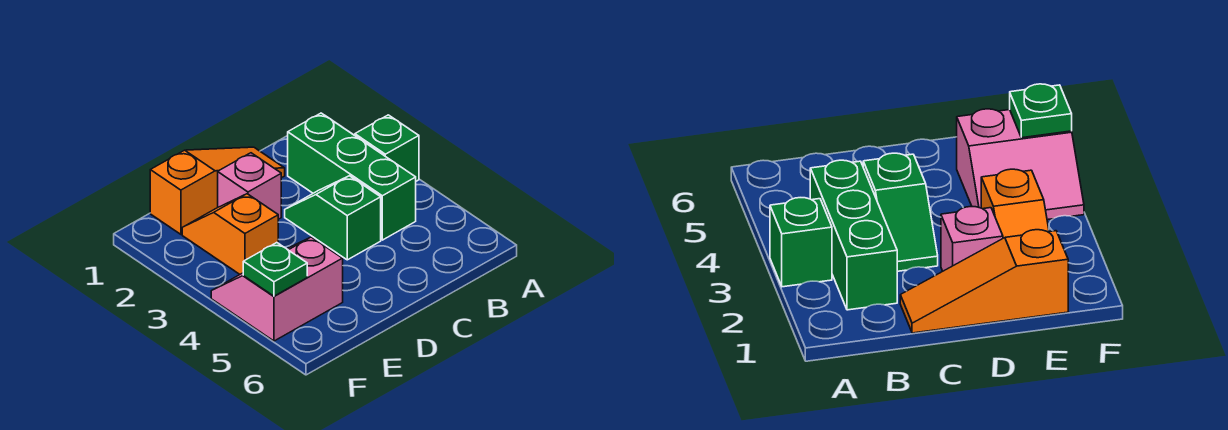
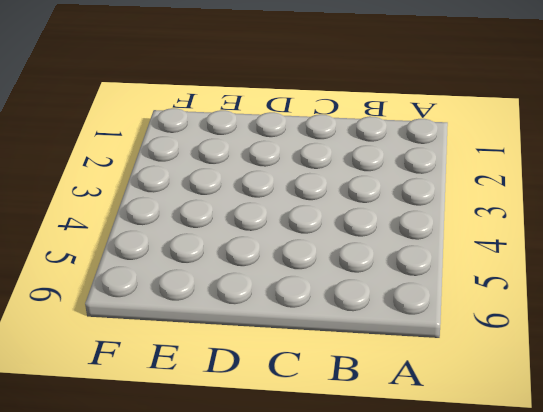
none -> green 1x1 brick [355,115,419,181]
none -> green 1x3 brick [288,113,416,240]

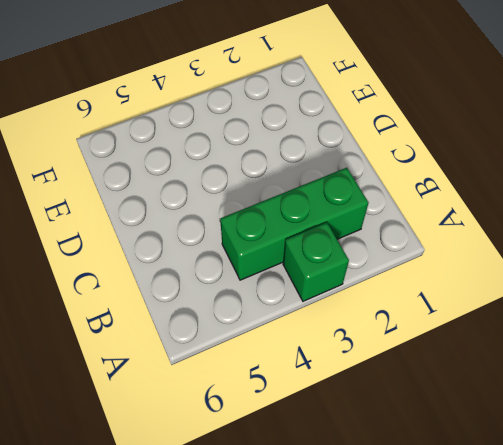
none -> orange 1x3 slope [150,147,285,234]
none -> green 1x2 slope [285,176,381,260]

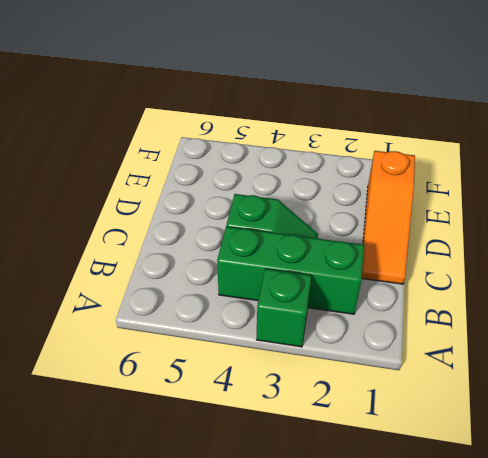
none -> pink 1x1 brick [218,153,281,219]
none -> orange 1x2 slope [182,194,278,274]

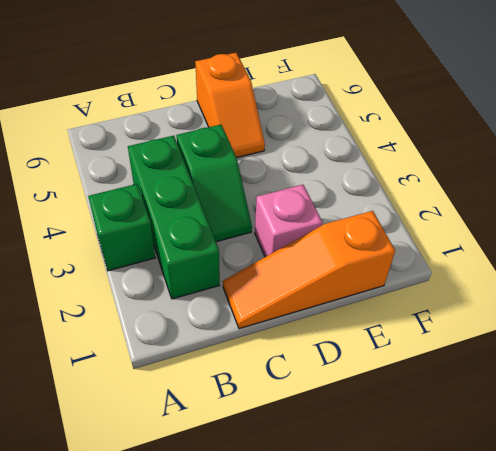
orange 1x2 slope [195,53,265,158] -> orange 1x2 slope moved to [182,194,278,274]
none -> pink 2x2 slope [211,237,343,341]
none -> green 1x1 plate [243,243,307,296]

